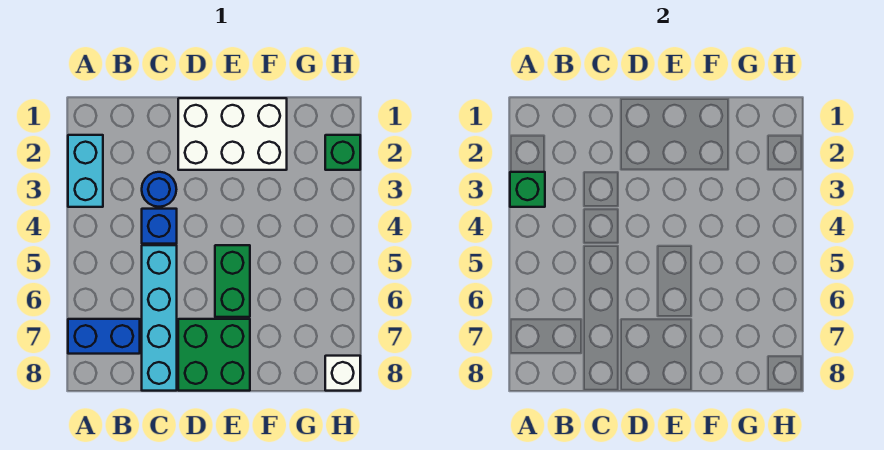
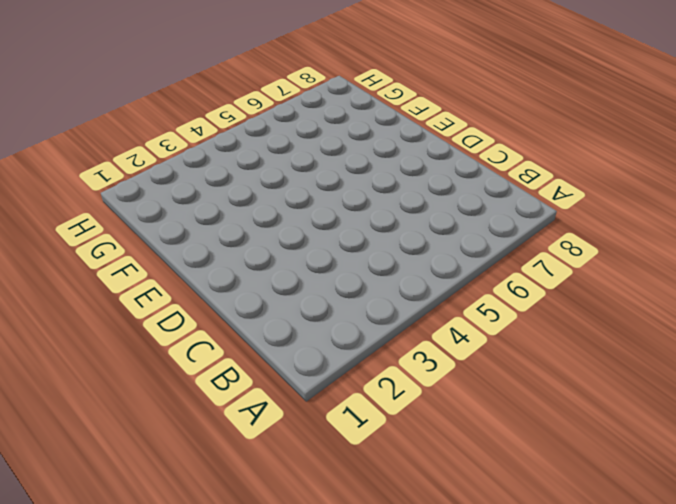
none -> cyan 1x2 brick [68,135,103,207]
none -> blue 1x2 brick [68,319,140,354]

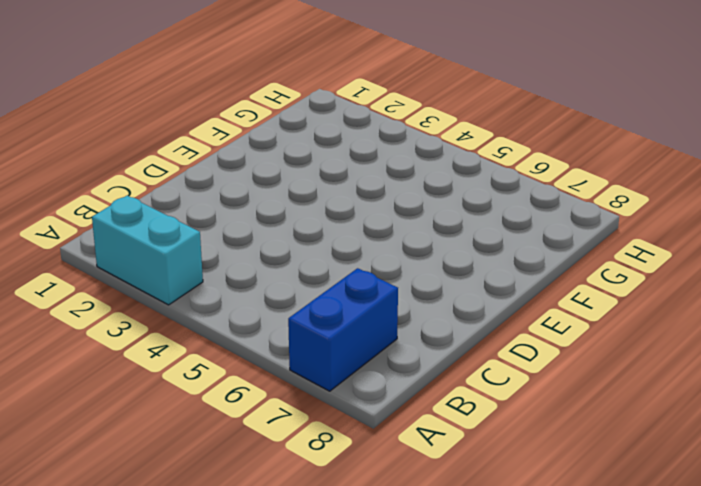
none -> blue 1x1 round brick [142,172,176,207]
none -> blue 1x1 brick [142,209,177,244]

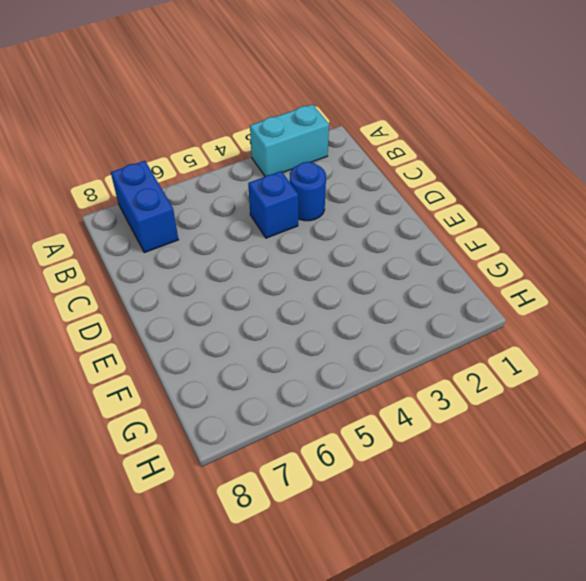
none -> cyan 1x4 brick [142,245,177,391]
none -> white 2x3 brick [178,98,287,170]

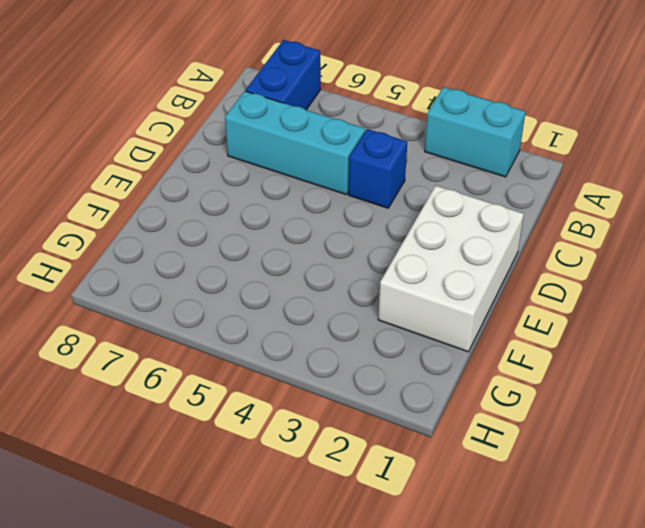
cyan 1x3 brick [225,91,365,195] -> cyan 1x4 brick [142,245,177,391]
none -> blue 1x1 round brick [142,172,176,207]
none -> green 2x2 brick [178,319,250,391]

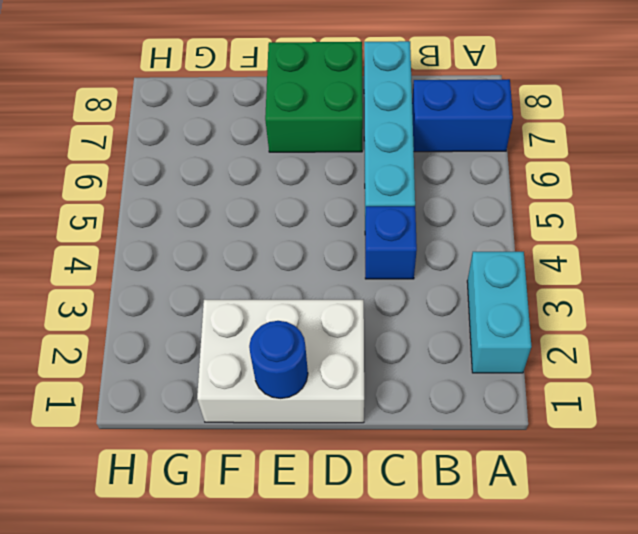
blue 1x1 round brick [249,321,308,399] -> blue 1x1 round brick moved to [142,172,176,207]
none -> green 1x2 brick [215,245,250,317]
none -> green 1x1 brick [325,135,360,170]

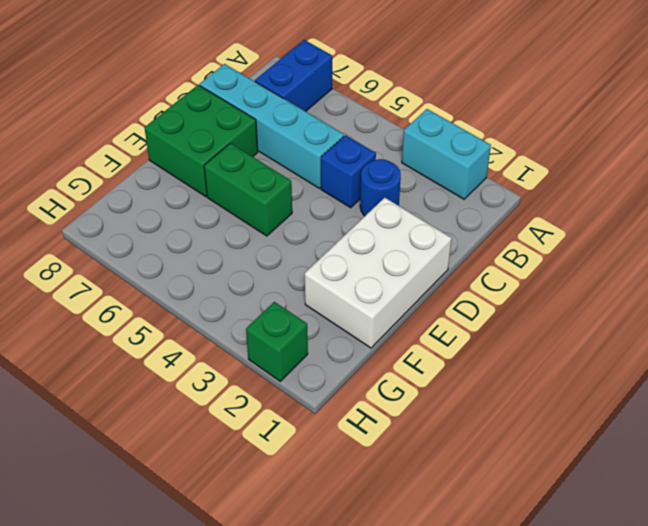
none -> white 1x1 brick [325,356,360,391]
none -> green 1x1 brick [510,172,545,207]

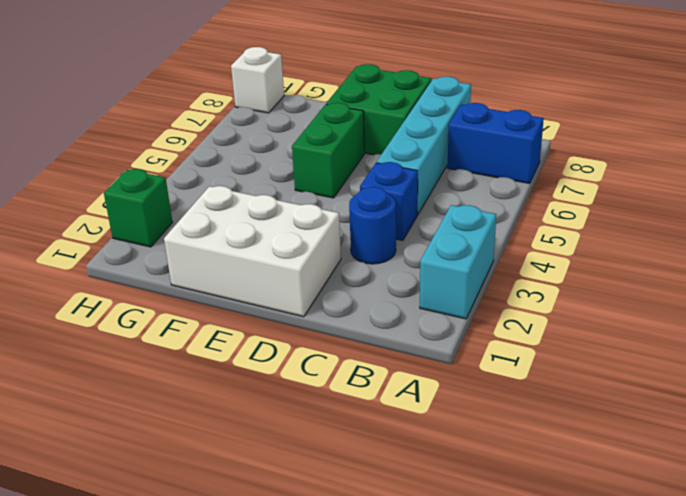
none -> green 1x1 brick [510,172,545,207]

